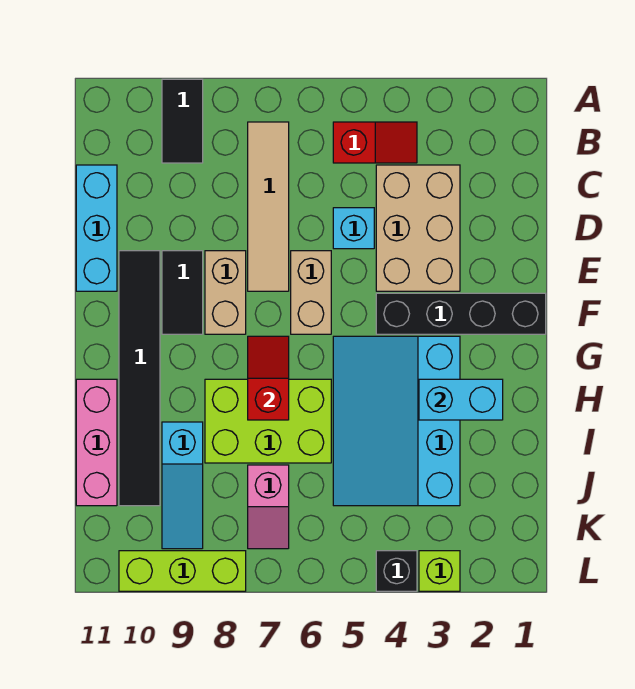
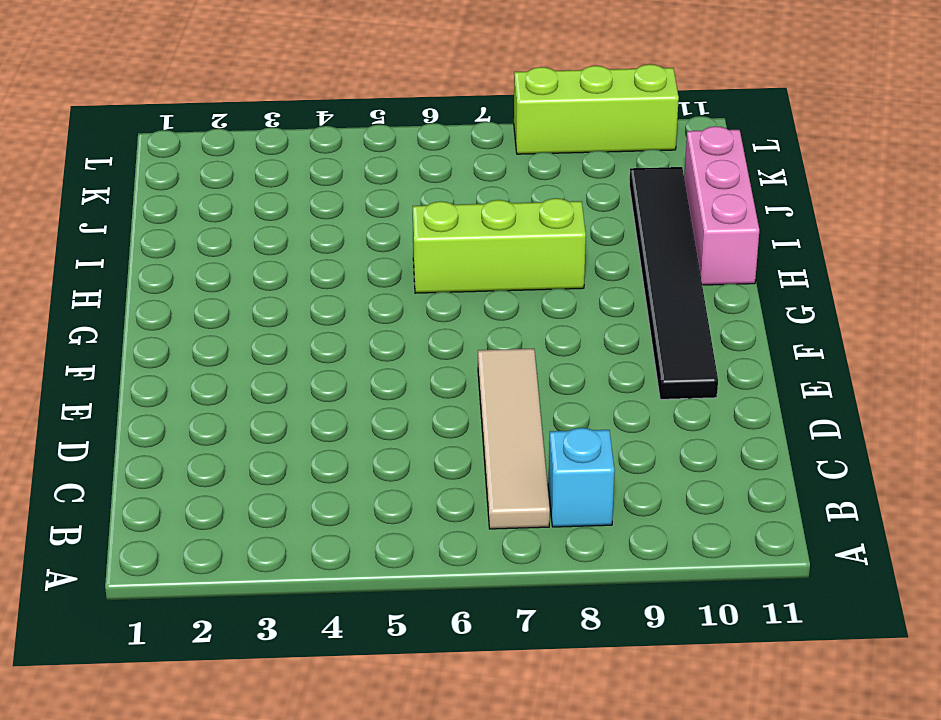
cyan 1x1 brick [548,428,615,527] -> cyan 1x1 brick moved to [333,208,374,249]
lime 1x3 brick [413,198,586,293] -> lime 2x3 brick [205,379,331,463]
none -> black 1x2 tile [162,79,203,163]
none -> red 1x2 slope [333,122,417,163]
none -> tan 2x3 brick [376,165,460,291]

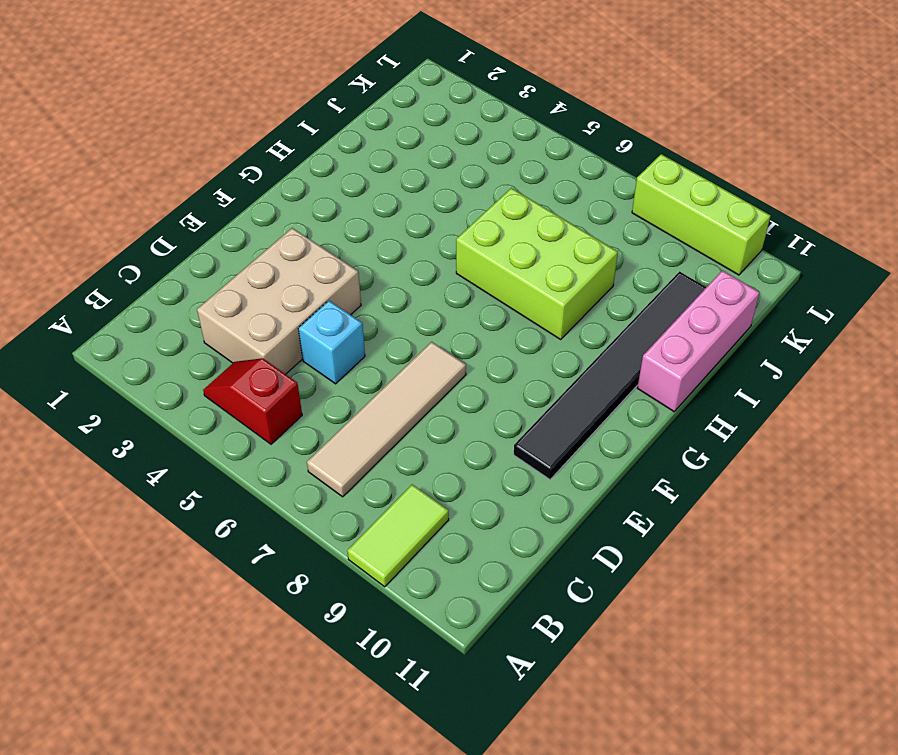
lime 1x2 tile [347,484,449,587] -> black 1x2 tile [162,79,203,163]
none -> cyan 1x3 brick [76,165,117,291]
none -> tan 1x2 brick [291,251,331,334]
none -> tan 1x2 brick [205,251,246,334]

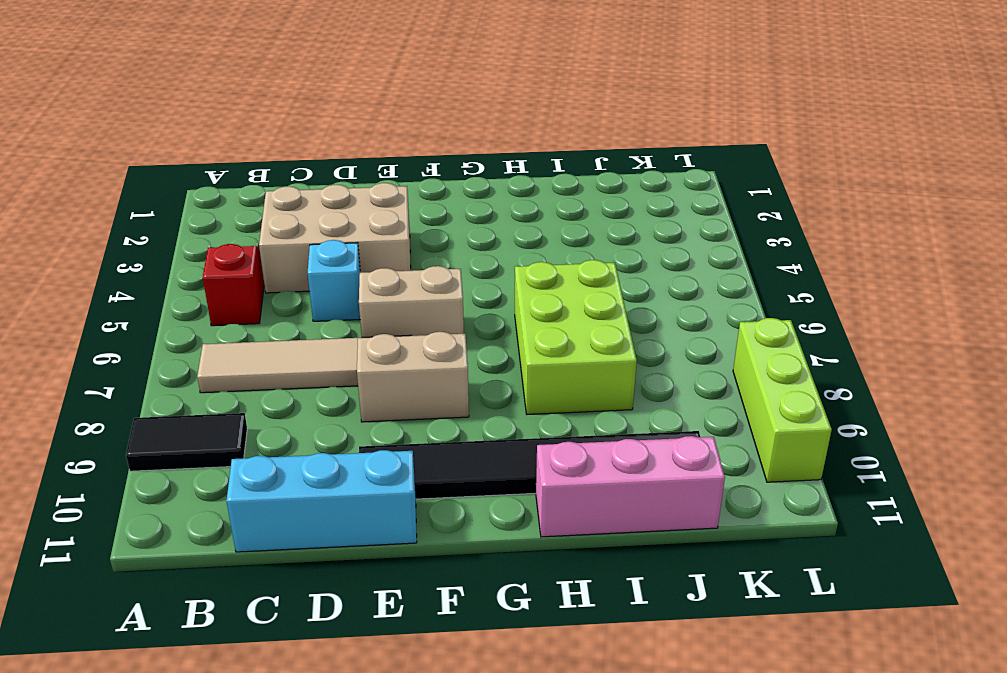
none -> black 1x2 tile [162,251,203,334]
none -> black 1x4 brick [376,293,546,334]
none -> cyan 3x4 slope [333,336,460,506]

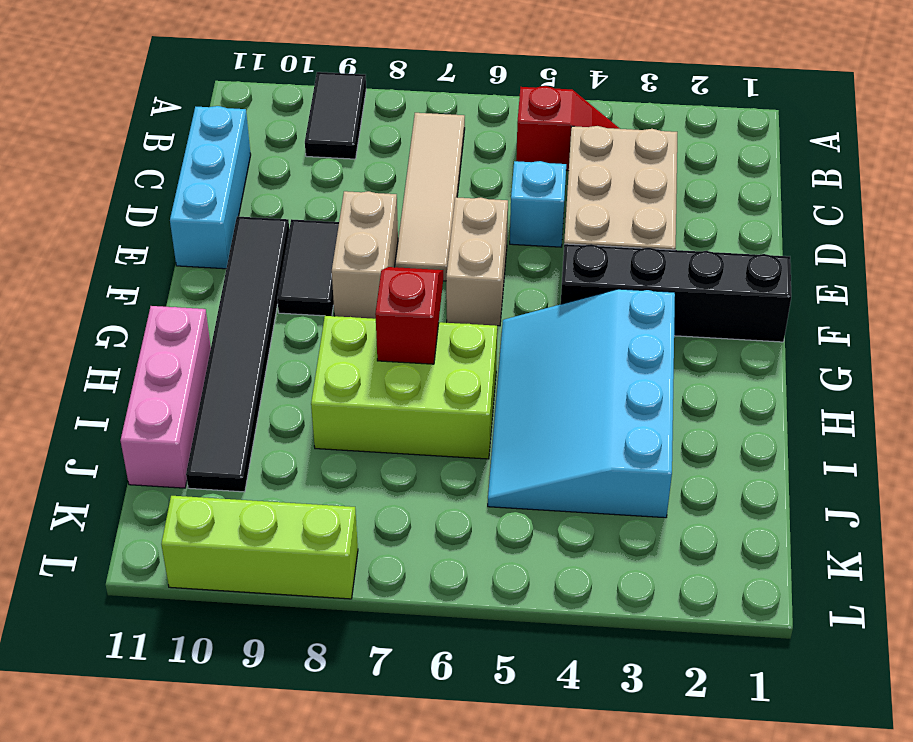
none -> cyan 1x3 slope [162,422,203,549]
none -> pink 1x2 slope [248,465,289,549]
none -> lime 1x1 brick [419,551,460,591]

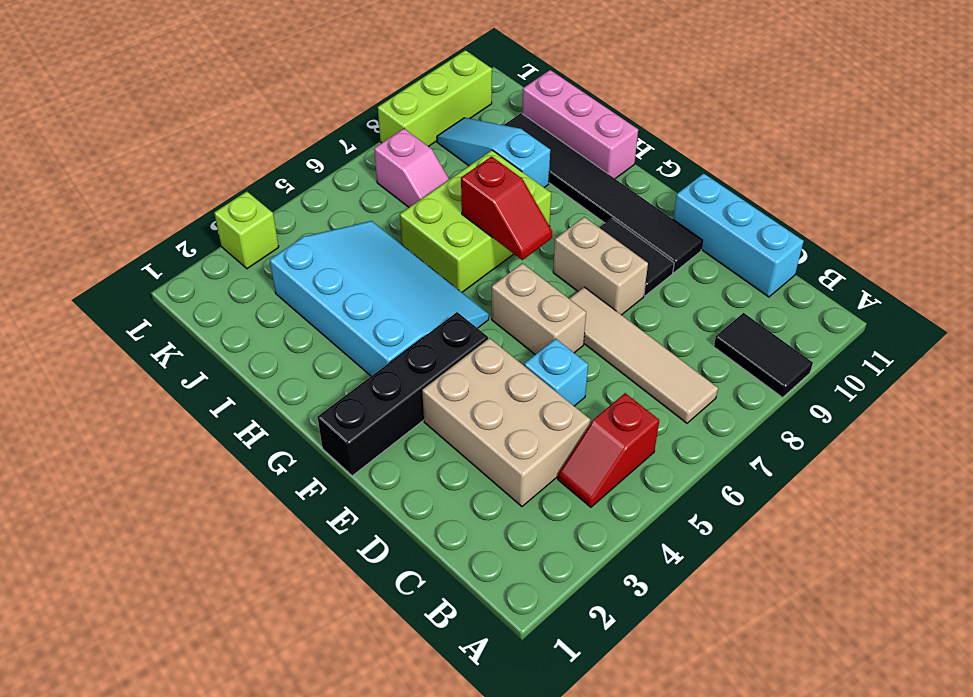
pink 1x2 slope [374,129,449,207] -> pink 1x2 slope turned to [248,465,289,549]
none -> black 1x1 brick [376,551,417,591]
none -> cyan 1x2 brick [419,379,503,420]

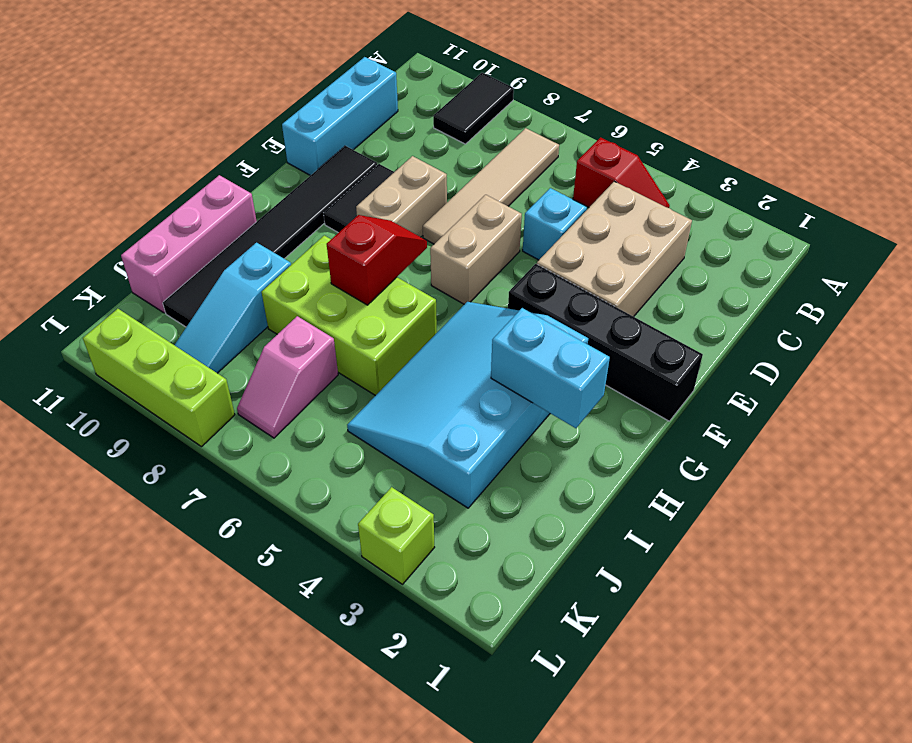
none -> black 1x1 brick [376,551,417,591]

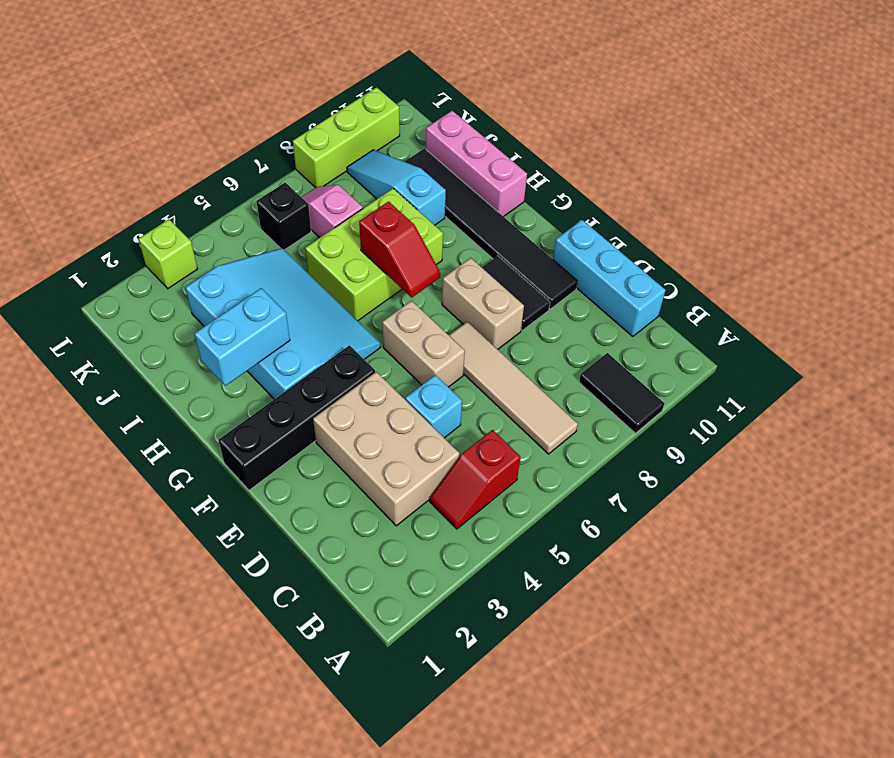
black 1x1 brick [256,183,311,250] -> black 1x1 brick moved to [376,551,417,591]

